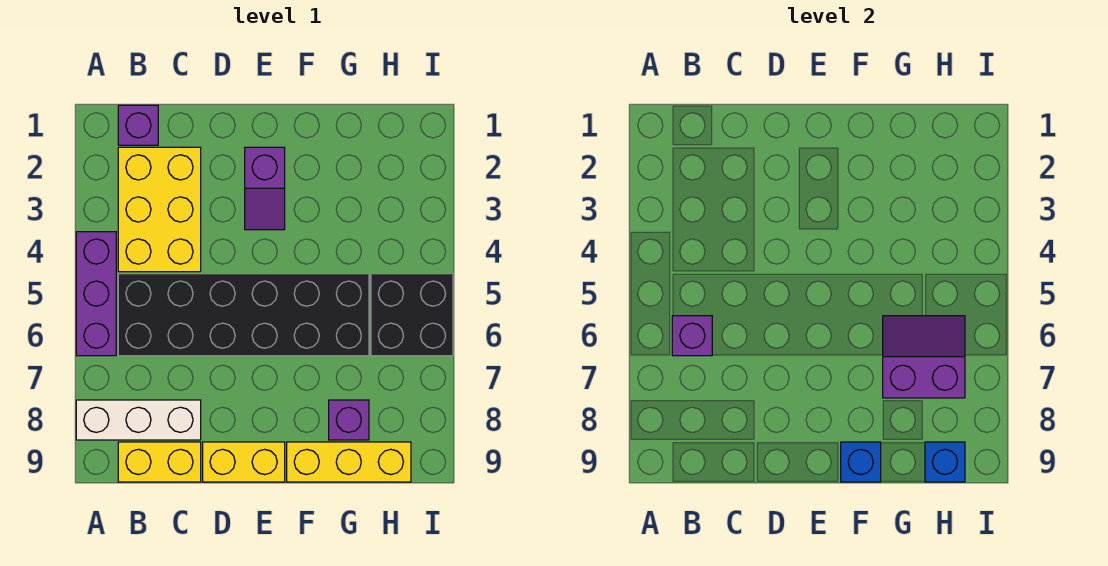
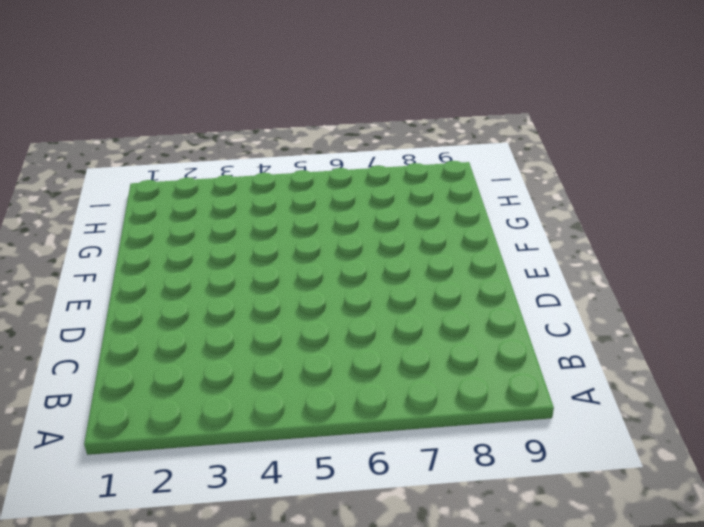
none -> purple 1x3 brick [76,232,116,356]
none -> white 1x3 brick [76,400,201,440]
none -> purple 1x1 brick [118,105,158,145]

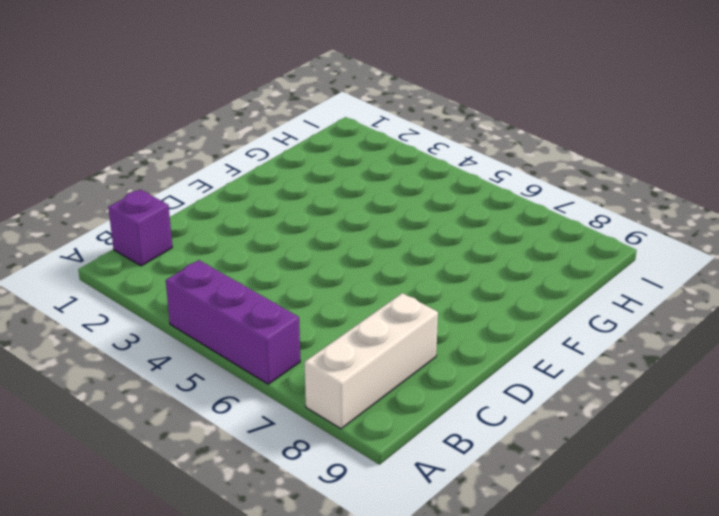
none -> yellow 2x3 brick [118,147,201,272]
none -> black 2x6 brick [118,274,369,356]
none -> yellow 1x2 brick [118,442,201,482]

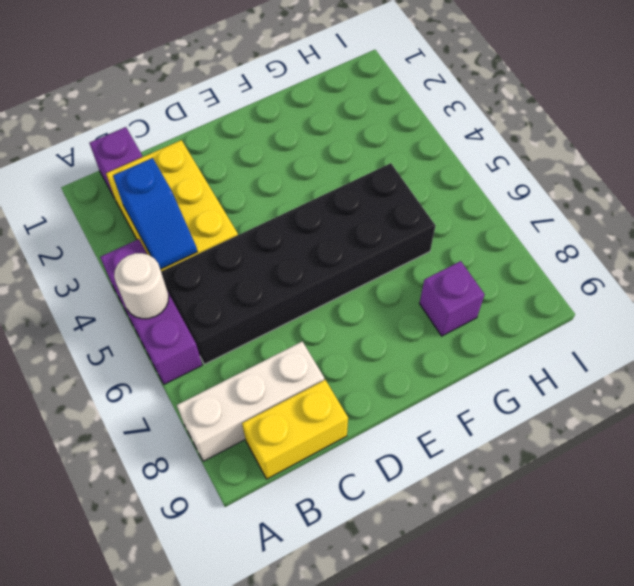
white 1x1 round brick [114,253,169,319] -> none
blue 1x2 slope [113,158,197,269] -> none
none -> yellow 1x2 brick [203,442,285,482]
none -> purple 1x2 slope [245,147,285,230]
none -> yellow 1x3 brick [287,442,411,482]

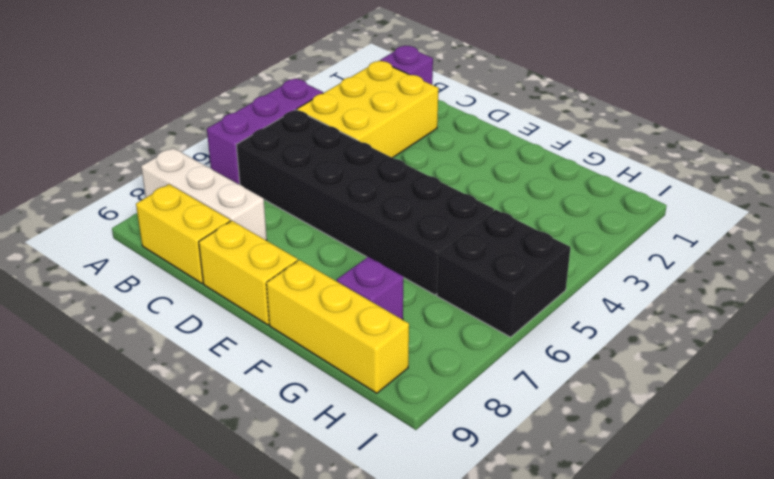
none -> purple 1x2 slope [245,147,285,230]
none -> purple 1x1 brick [672,316,712,356]
none -> blue 1x1 brick [841,442,881,482]

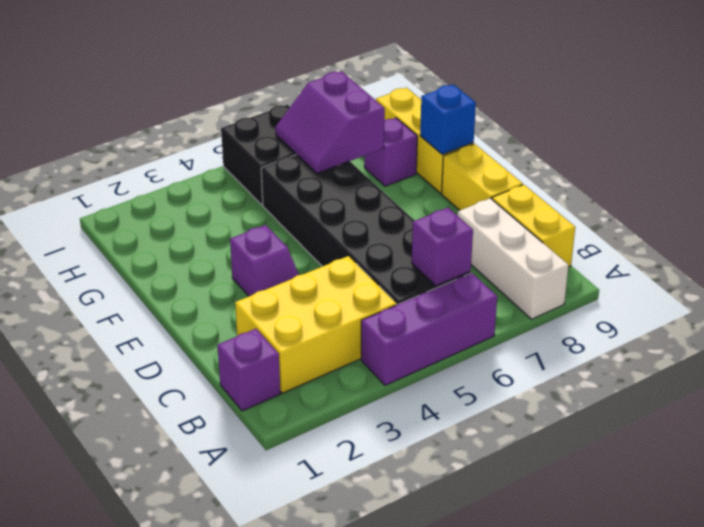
purple 1x2 slope [230,225,299,296] -> purple 1x2 slope turned to [245,147,285,230]
none -> blue 1x1 brick [925,442,965,482]

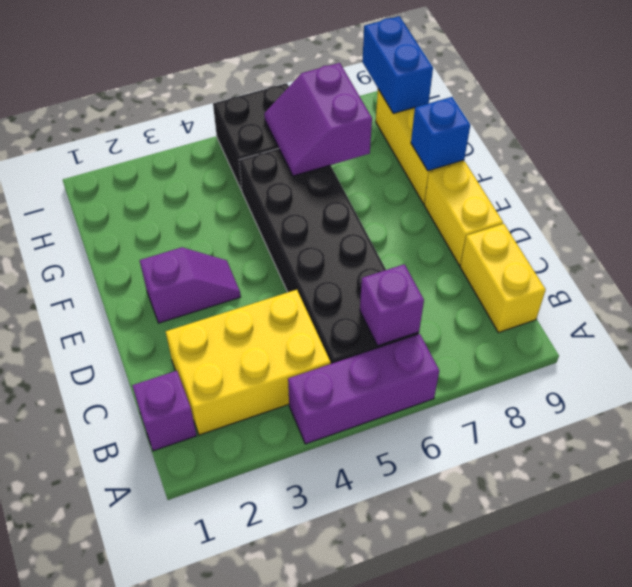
blue 1x2 brick [362,16,433,113] -> blue 1x1 brick [925,442,965,482]
none -> white 1x3 brick [76,400,201,440]
none -> purple 1x1 brick [329,400,369,440]

